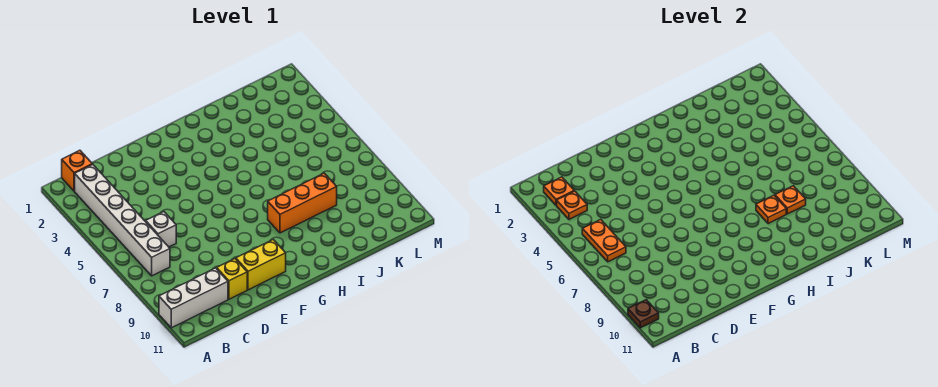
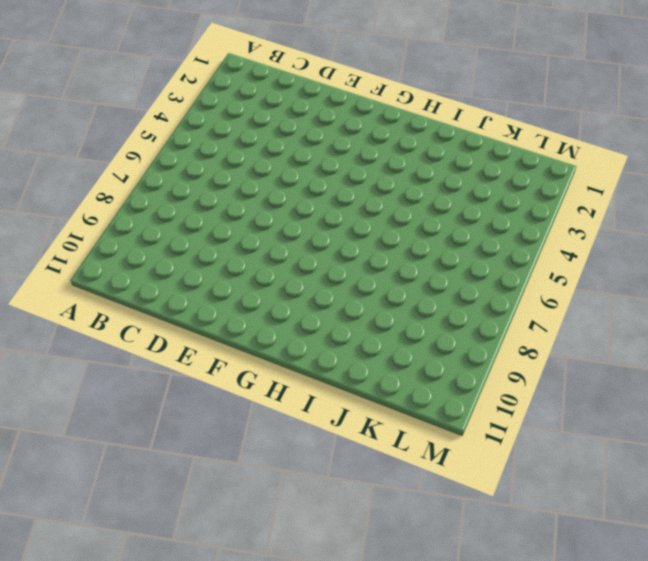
none -> white 1x3 brick [159,268,228,328]
none -> orange 1x1 brick [62,150,92,191]
none -> white 1x6 brick [75,164,170,276]

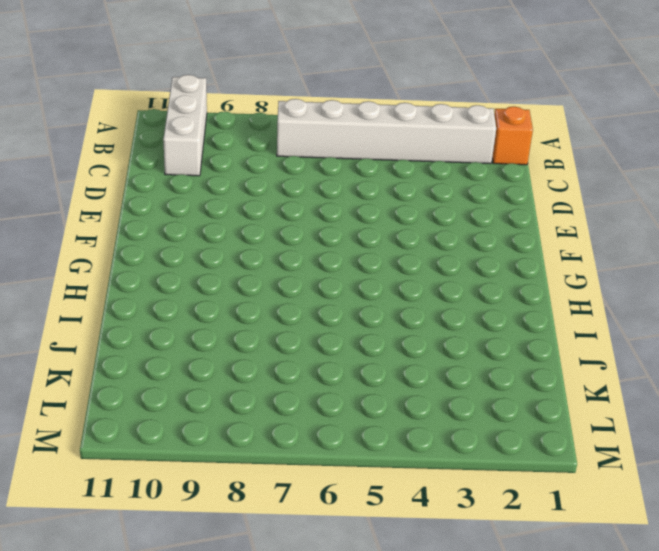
none -> white 1x1 brick [146,212,176,247]
none -> yellow 1x1 brick [217,259,247,299]
none -> yellow 1x2 brick [236,240,286,290]

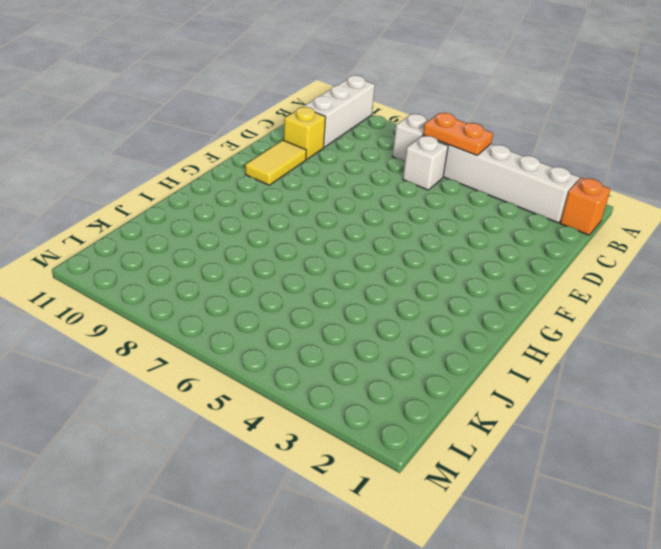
yellow 1x2 tile [245,140,306,185] -> yellow 1x2 brick [236,240,286,290]
none -> orange 1x3 brick [268,173,337,233]
none -> brown 1x1 plate [628,300,659,328]
none -> orange 1x1 plate [544,177,574,205]

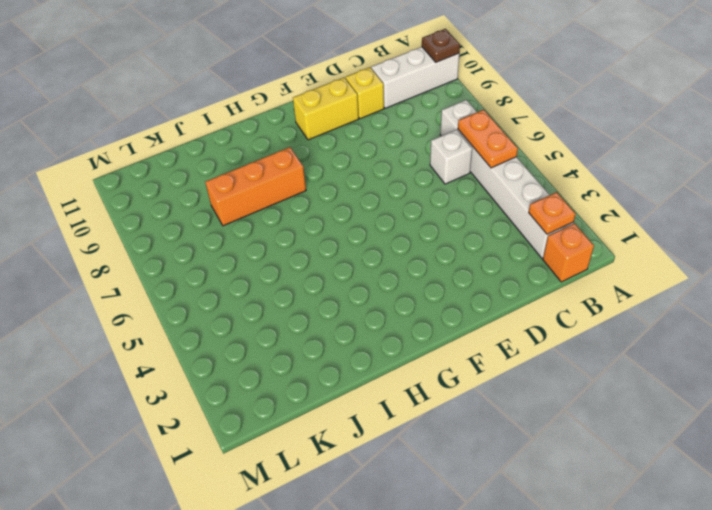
none -> orange 1x1 plate [557,191,587,219]
none -> orange 1x1 plate [756,195,786,224]
none -> orange 1x1 plate [775,186,806,214]

